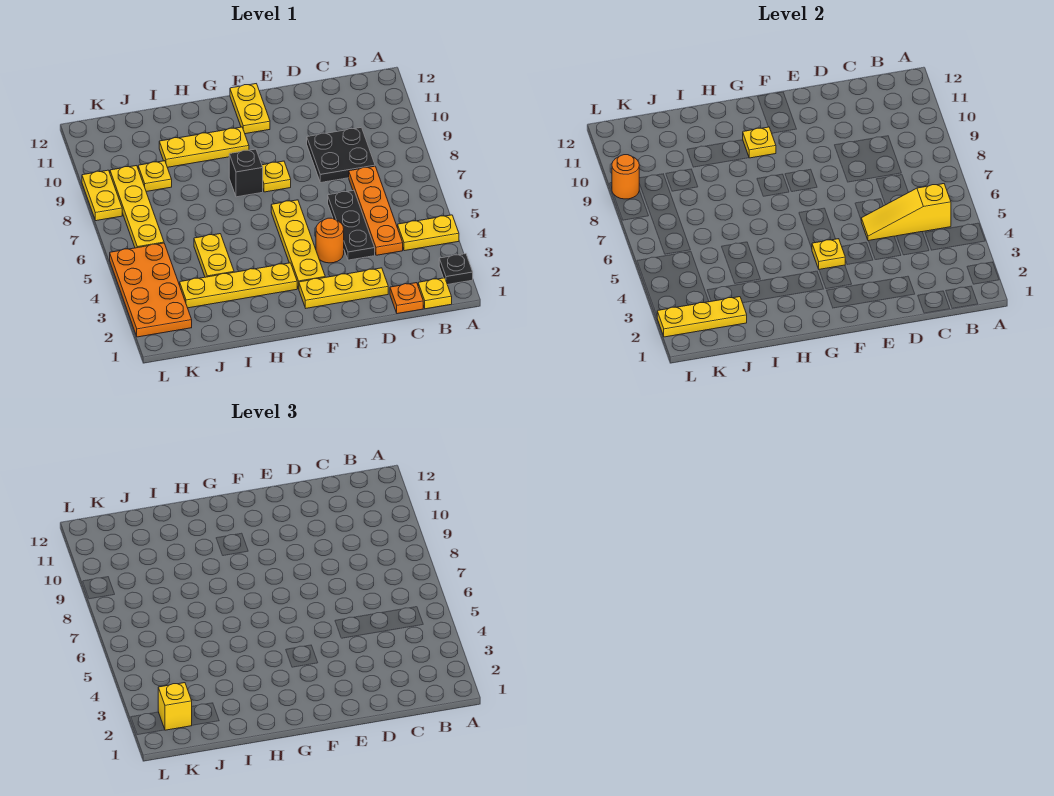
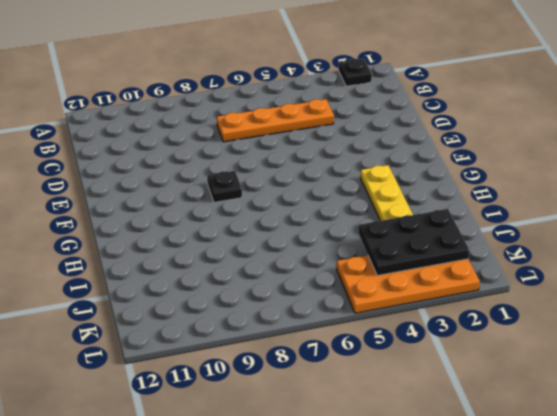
black 1x1 plate [207,171,242,202] -> yellow 1x1 plate [262,161,291,192]
black 2x3 plate [359,209,469,275] -> yellow 1x3 plate [657,297,747,337]
none -> yellow 1x2 plate [398,215,459,251]
none -> yellow 1x1 plate [418,278,452,309]
none -> orange 1x1 plate [390,283,423,314]

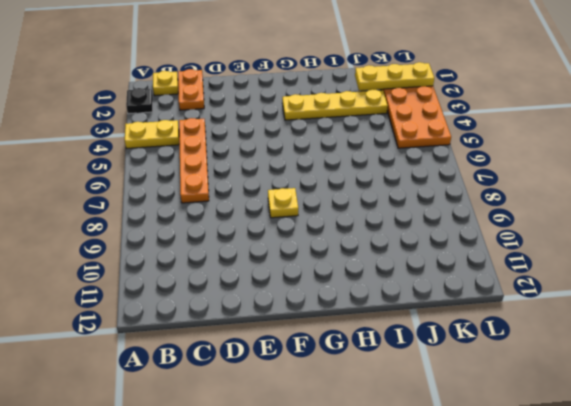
orange 1x2 plate [178,69,204,110] -> orange 1x1 plate [390,283,423,314]
none -> black 2x2 plate [307,127,375,183]
none -> yellow 1x3 plate [299,268,388,308]
none -> black 1x3 plate [328,190,375,260]

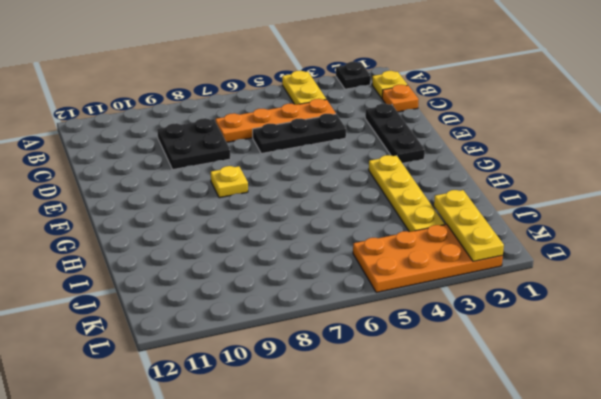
black 1x3 plate [365,104,425,163] -> yellow 1x3 plate [299,268,388,308]
none -> orange 1x1 round brick [316,218,344,263]
none -> yellow 1x4 plate [271,200,325,289]
none -> yellow 1x2 plate [230,84,270,134]

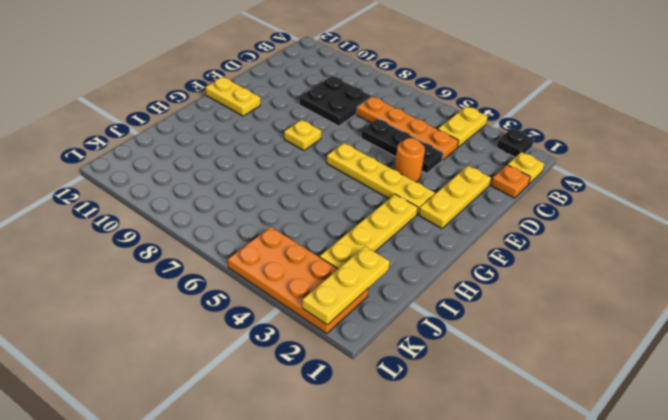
none -> black 1x1 brick [229,149,263,197]
none -> yellow 1x3 plate [159,127,249,167]
none -> yellow 1x2 plate [194,234,234,277]

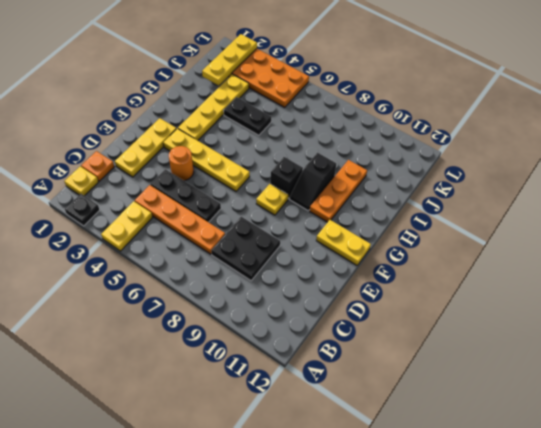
black 1x2 slope [290,153,336,211] -> none
orange 1x3 plate [310,160,367,222] -> yellow 1x3 plate [159,127,249,167]
black 1x2 plate [224,97,271,135] -> yellow 1x2 plate [194,234,234,277]
none -> yellow 1x1 plate [138,161,172,192]
none -> yellow 1x4 plate [110,166,164,248]
none -> yellow 1x2 plate [82,170,122,221]

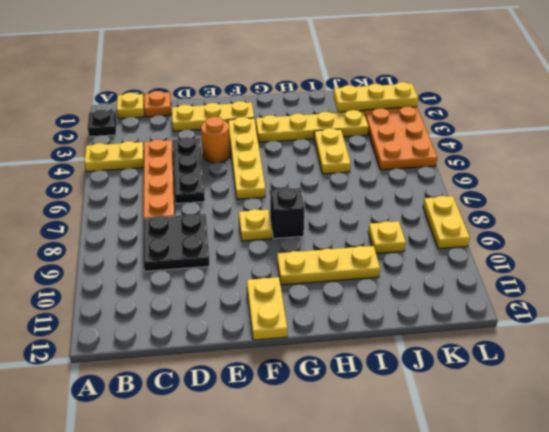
none -> yellow 1x4 plate [110,166,164,248]
none -> yellow 1x3 slope [861,184,951,241]
none -> yellow 1x1 plate [812,239,845,269]

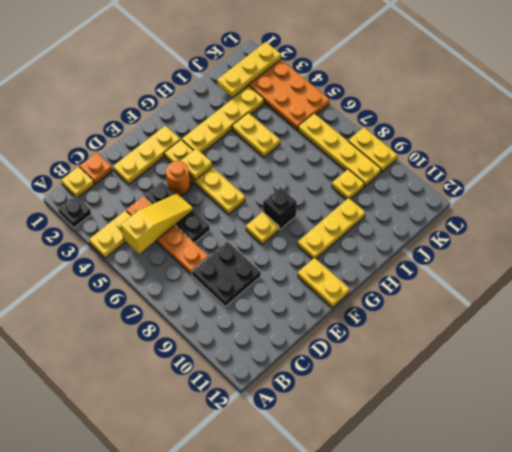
none -> yellow 1x1 plate [743,127,776,158]
none -> orange 1x1 round brick [612,155,639,199]
none -> yellow 1x1 brick [158,683,192,730]

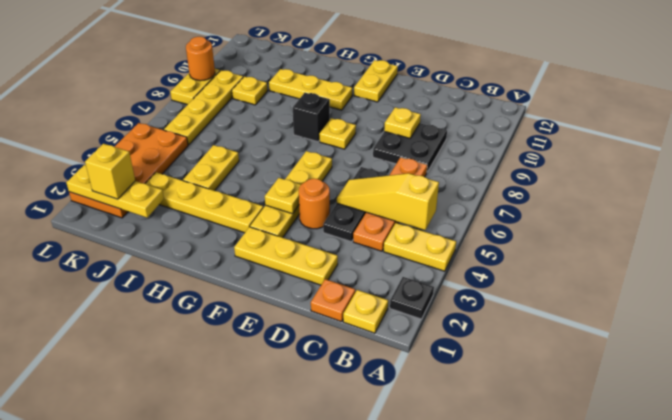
yellow 1x1 plate [384,107,421,138] -> yellow 1x1 plate moved to [743,127,776,158]

